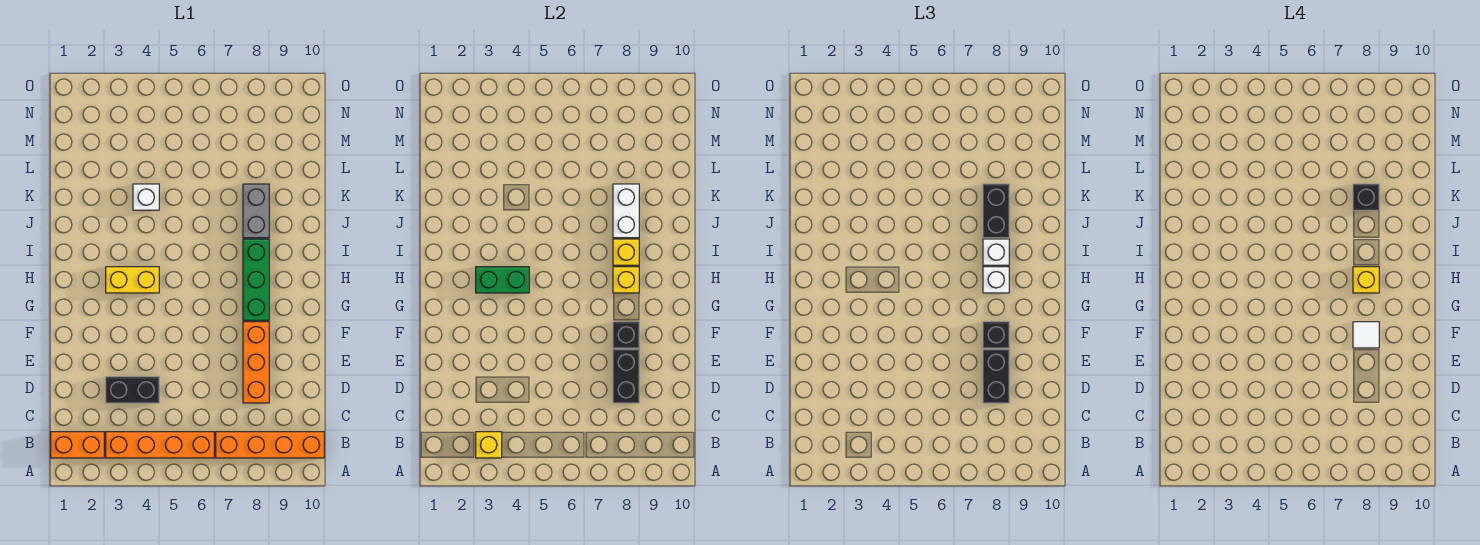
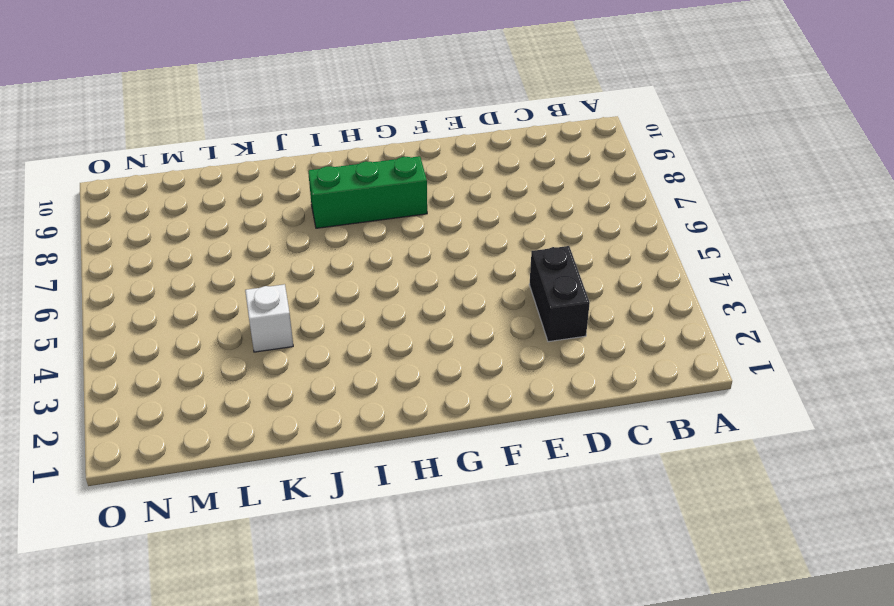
none -> orange 1x2 brick [51,432,104,458]
none -> orange 1x4 brick [106,432,214,458]
none -> orange 1x4 brick [216,432,324,458]

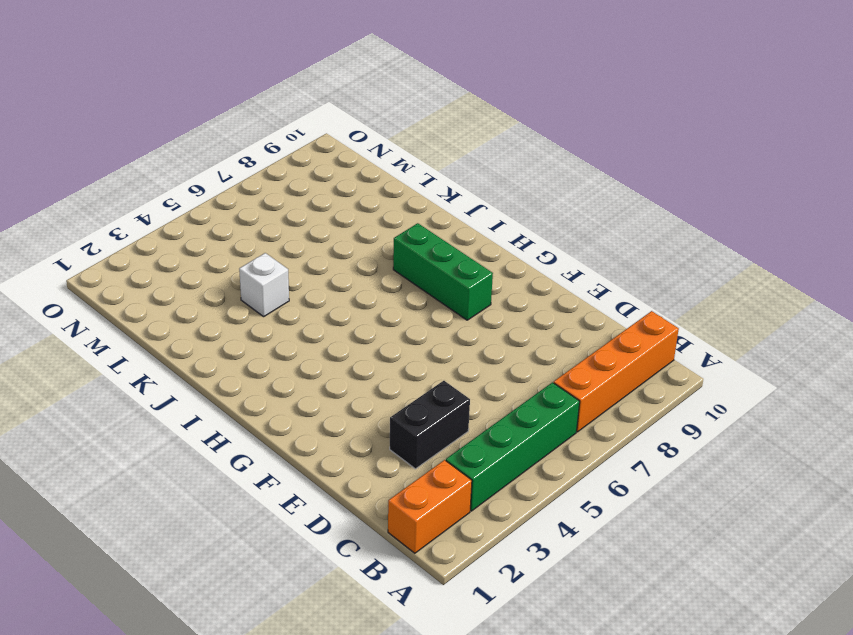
green 1x4 brick [446,382,580,511] -> orange 1x4 brick [106,432,214,458]
none -> orange 1x3 brick [243,322,269,403]
none -> yellow 1x2 brick [106,267,159,293]
none -> grey 1x2 brick [243,184,269,238]

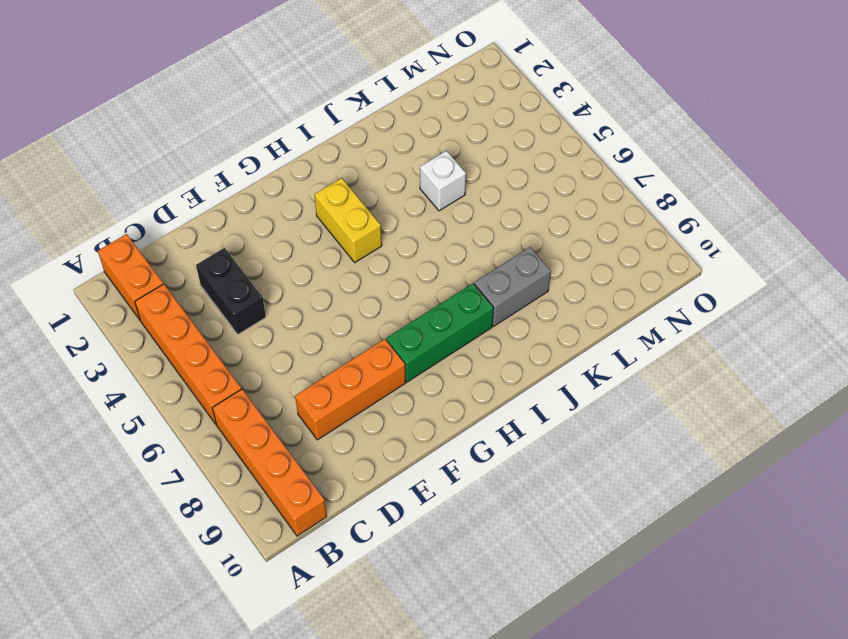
none -> yellow 1x1 brick [476,432,502,458]
none -> black 1x2 brick [613,349,639,403]
none -> black 1x1 brick [613,322,639,348]

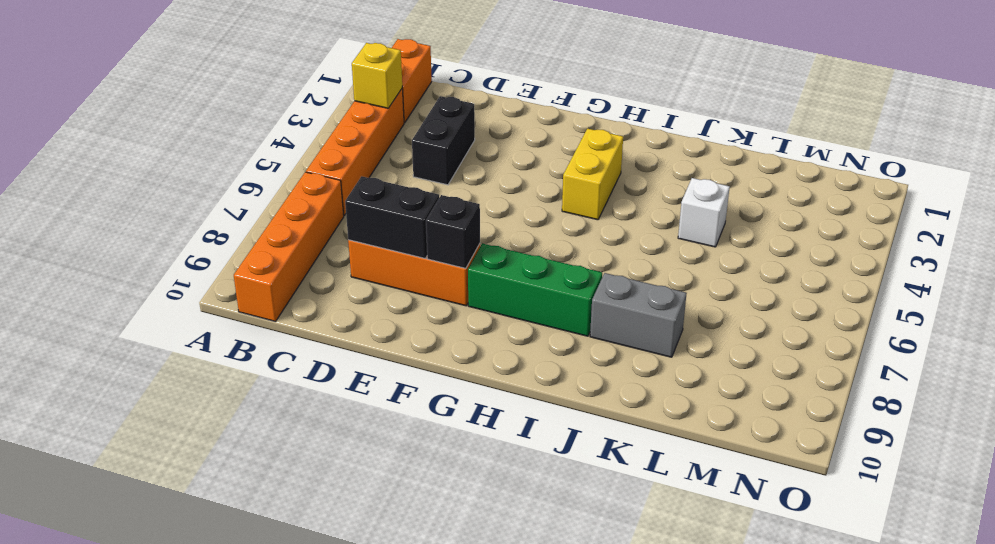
none -> green 1x2 brick [476,267,529,293]
none -> yellow 1x1 brick [613,267,639,293]
none -> yellow 1x1 brick [613,239,639,265]

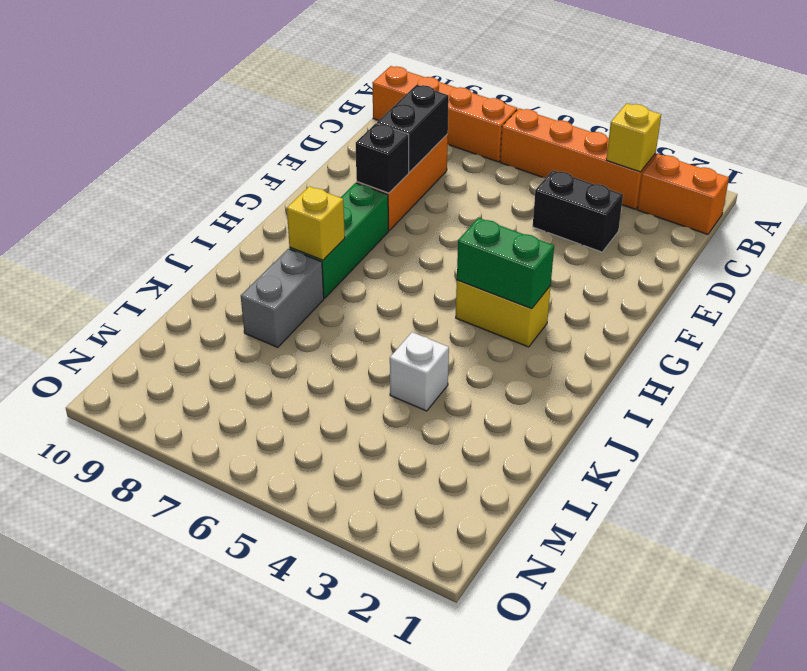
none -> yellow 1x1 brick [613,267,639,293]
none -> white 1x2 brick [613,184,639,238]
none -> black 1x2 brick [983,349,1009,403]

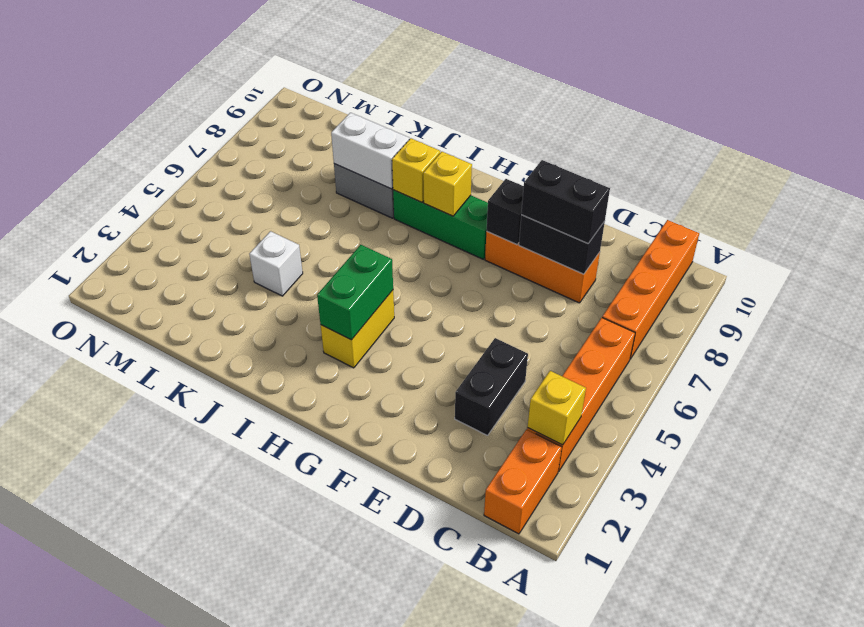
none -> black 1x1 brick [983,322,1009,348]
none -> white 1x1 brick [983,267,1009,293]
none -> white 1x1 brick [983,239,1009,265]

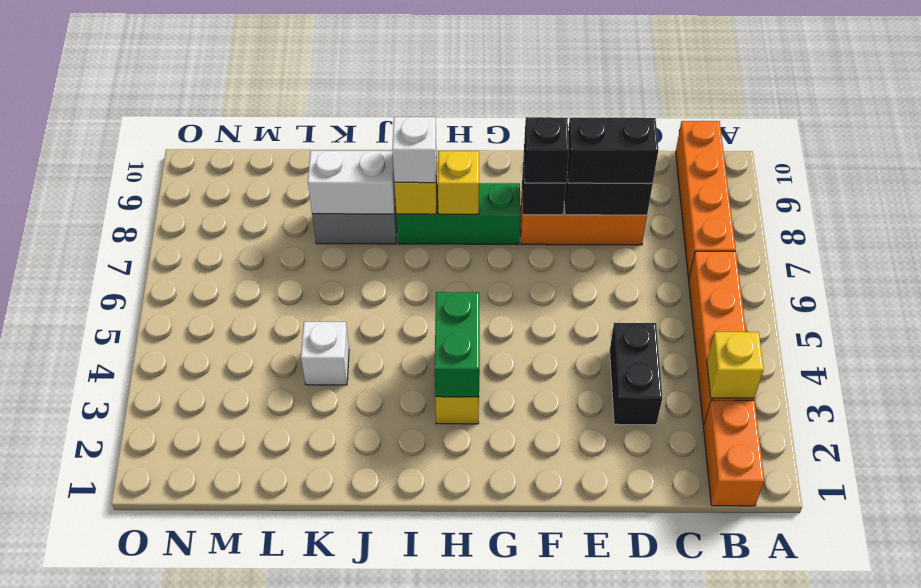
none -> white 1x1 brick [983,267,1009,293]
none -> black 1x2 brick [983,184,1009,238]
none -> white 1x1 tile [1353,322,1379,348]

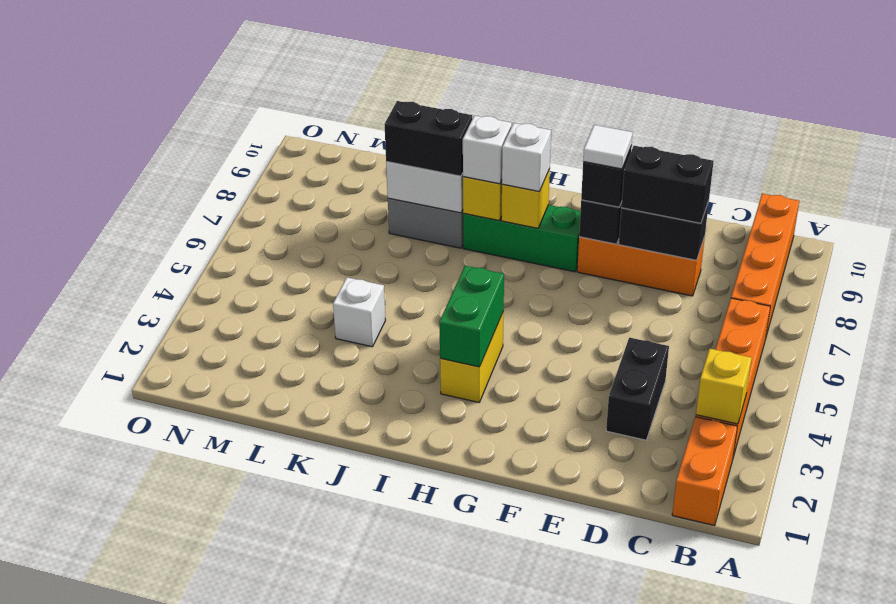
none -> yellow 1x1 brick [1353,267,1379,293]
none -> black 1x1 brick [1353,184,1379,210]

